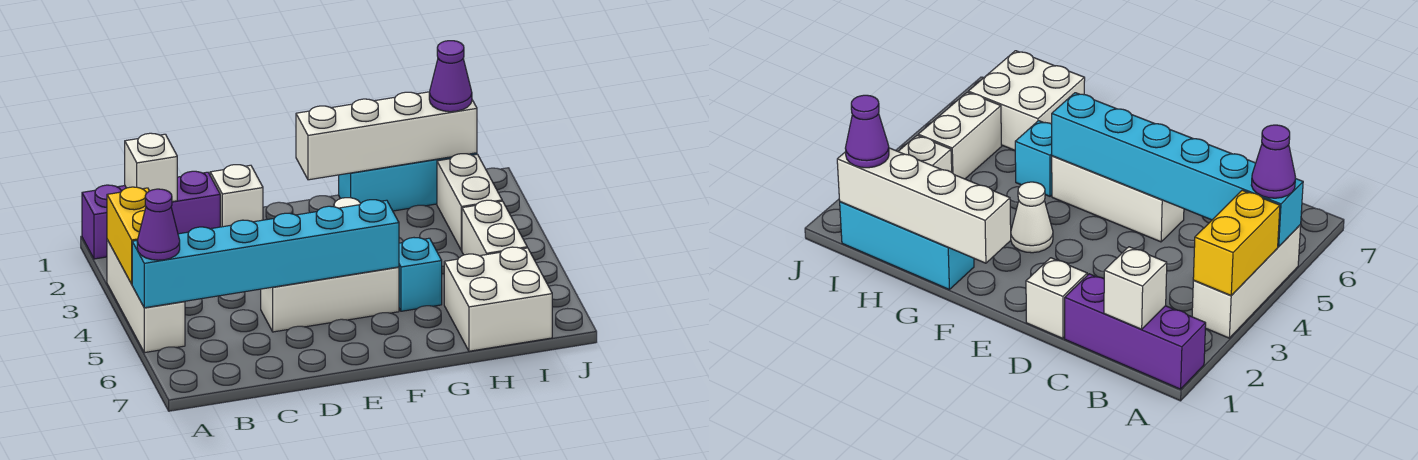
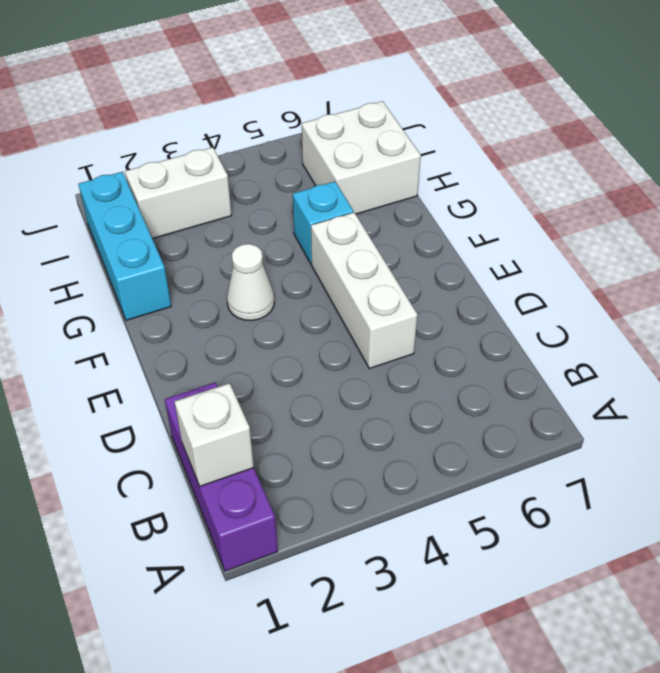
none -> white 1x3 brick [107,240,185,353]
none -> white 1x1 brick [210,165,263,227]
none -> white 1x2 brick [462,200,527,256]

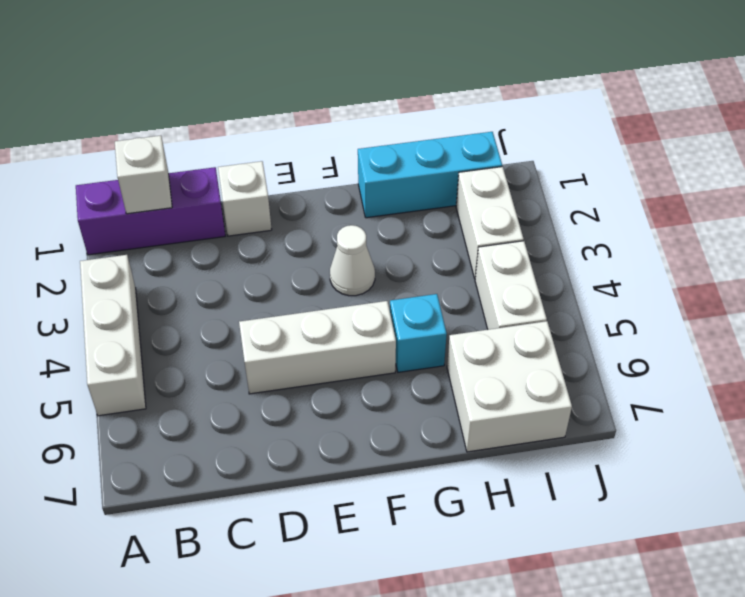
none -> yellow 1x2 brick [107,187,149,284]
none -> cyan 1x6 brick [132,200,399,308]
none -> white 1x4 brick [296,92,477,180]

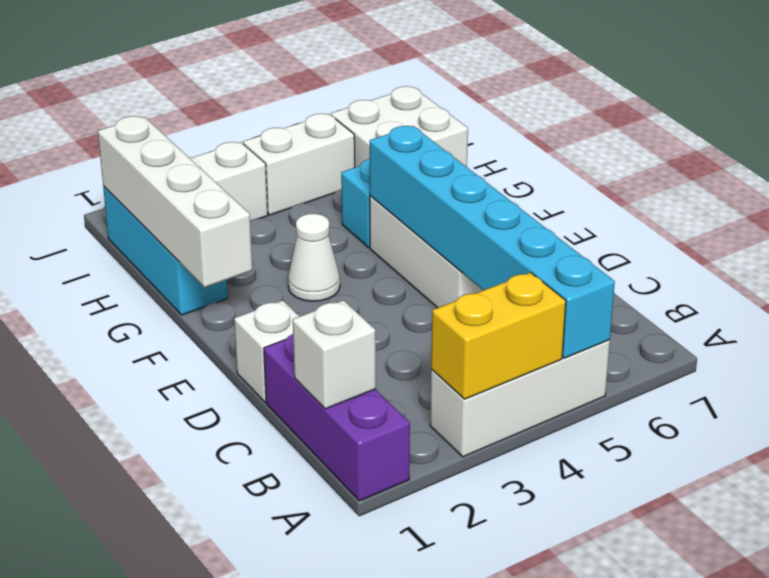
none -> purple 1x1 cone [137,189,180,260]
none -> purple 1x1 cone [429,41,472,112]

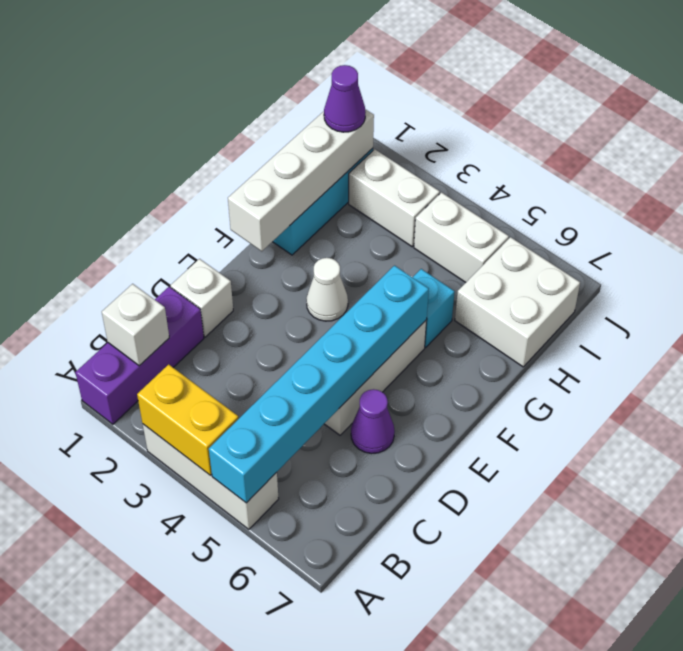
purple 1x1 cone [351,389,395,454] -> purple 1x1 cone moved to [137,189,180,260]

